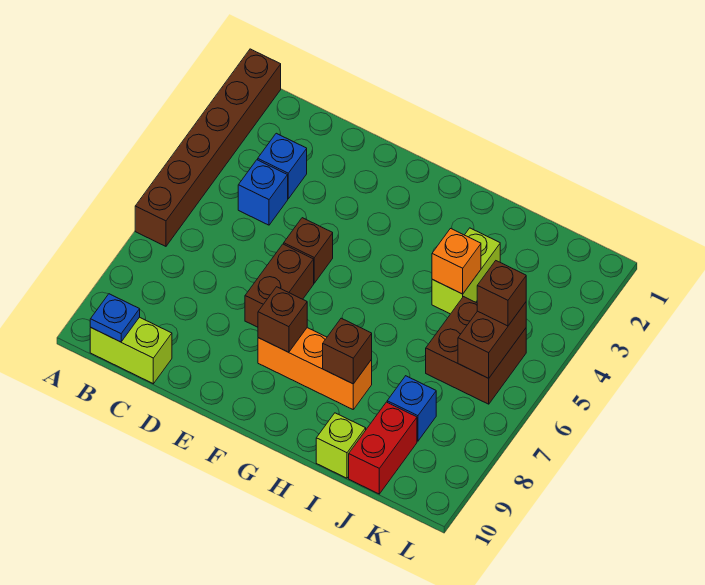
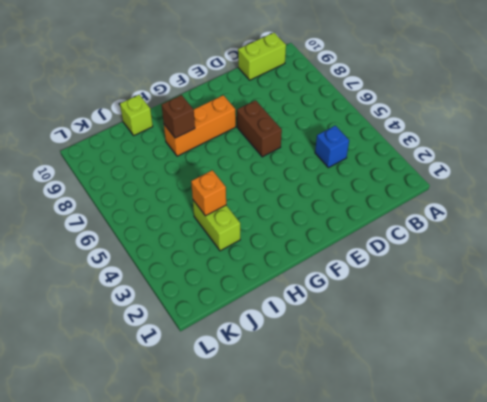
none -> brown 1x6 brick [135,49,281,246]
none -> blue 1x1 brick [258,133,307,199]
none -> brown 1x1 brick [284,218,333,283]

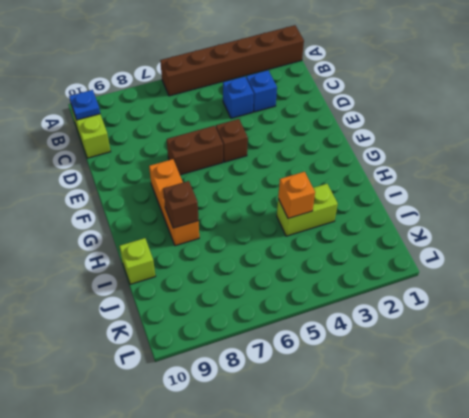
none -> brown 2x2 brick [426,297,526,404]
none -> blue 1x1 brick [387,376,436,441]
none -> red 1x2 brick [349,402,417,494]

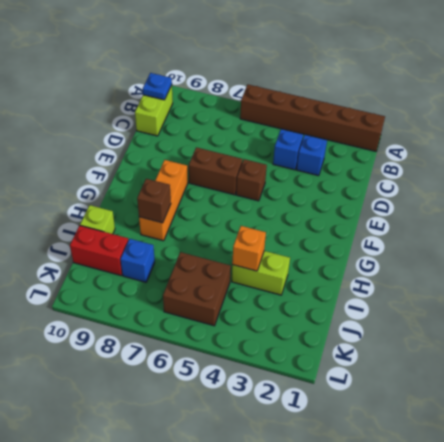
none -> brown 1x1 brick [258,287,307,352]
none -> brown 1x2 brick [458,302,526,378]
none -> brown 1x1 brick [477,261,526,326]

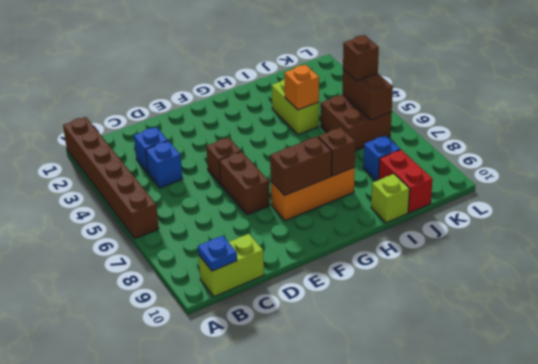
brown 1x2 brick [270,137,332,195] -> brown 1x1 brick [258,287,307,352]

